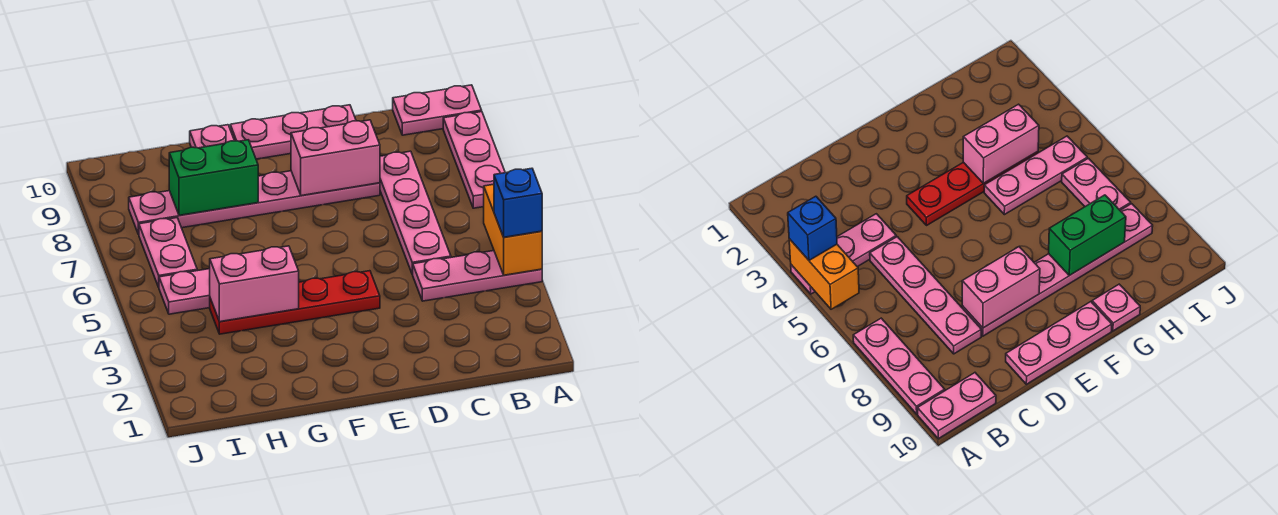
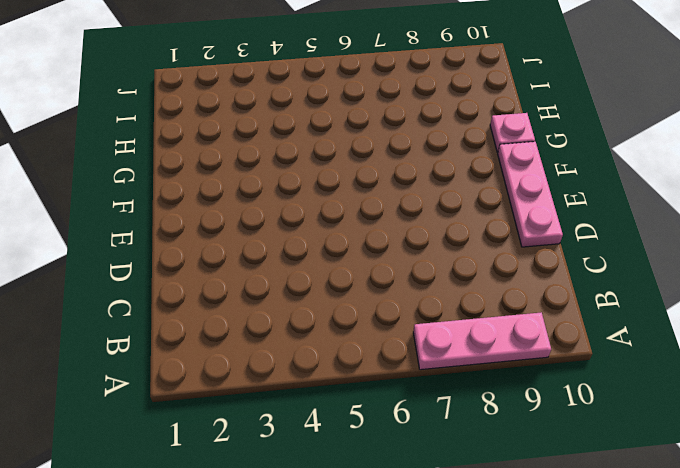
none -> pink 1x3 plate [412,251,542,301]
none -> pink 1x2 plate [393,85,482,135]
none -> pink 1x4 plate [380,151,451,274]

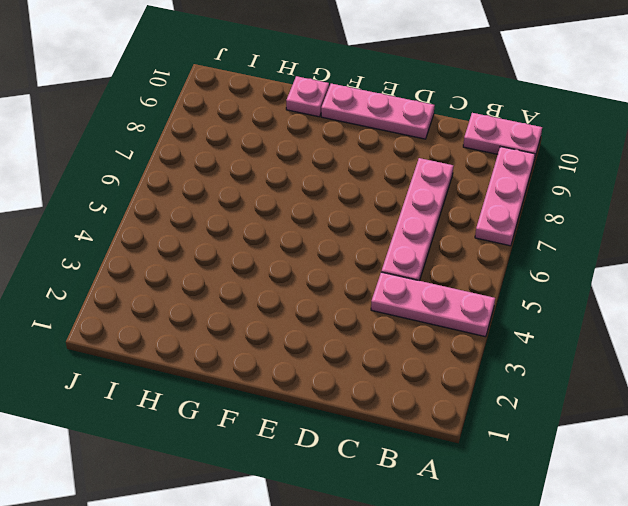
none -> pink 1x6 plate [129,171,380,234]
none -> red 1x4 plate [210,271,380,334]
none -> pink 1x3 plate [159,269,210,314]

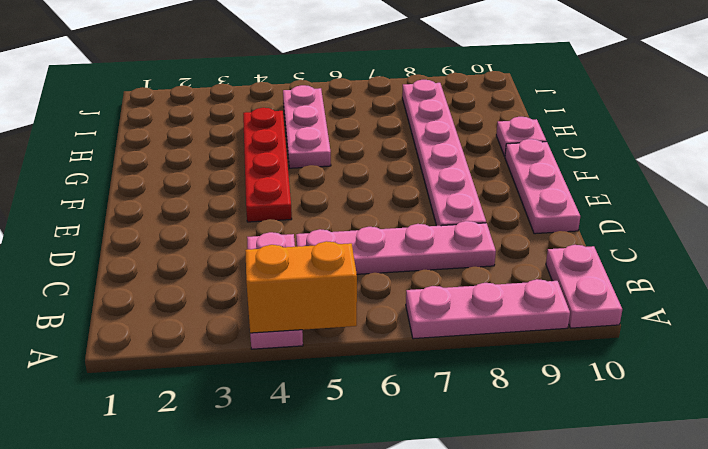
none -> pink 1x2 plate [139,218,197,287]
none -> pink 1x2 brick [291,120,380,196]
none -> pink 1x2 brick [210,246,299,322]

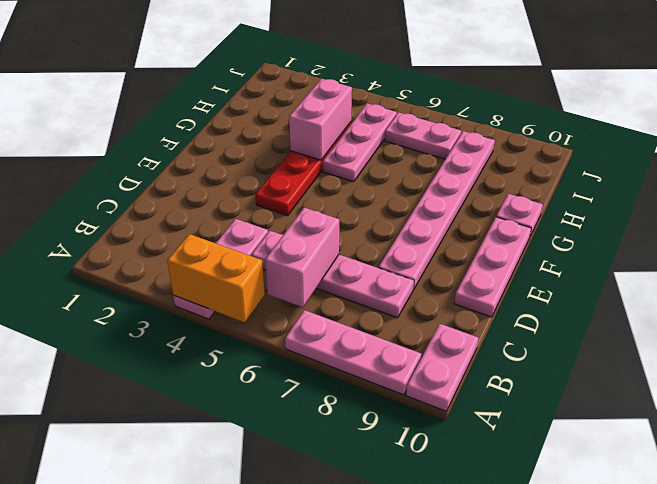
pink 1x2 brick [265,208,339,307] -> pink 1x2 brick moved to [291,120,380,196]
none -> green 1x2 brick [169,140,258,215]
none -> blue 1x1 brick [494,168,542,237]

